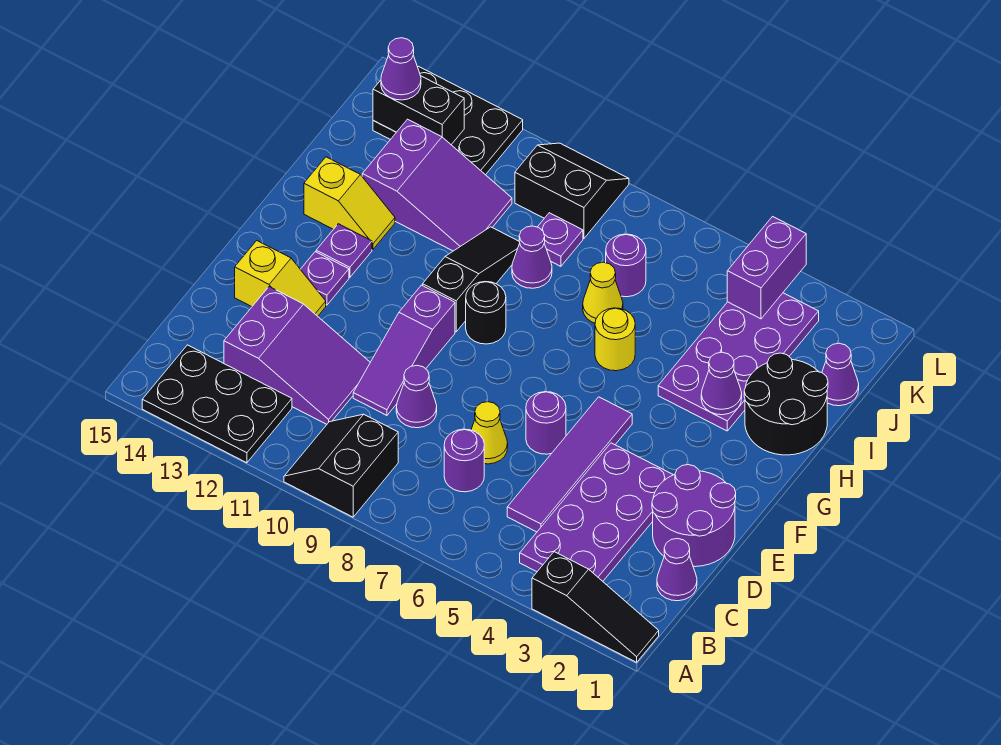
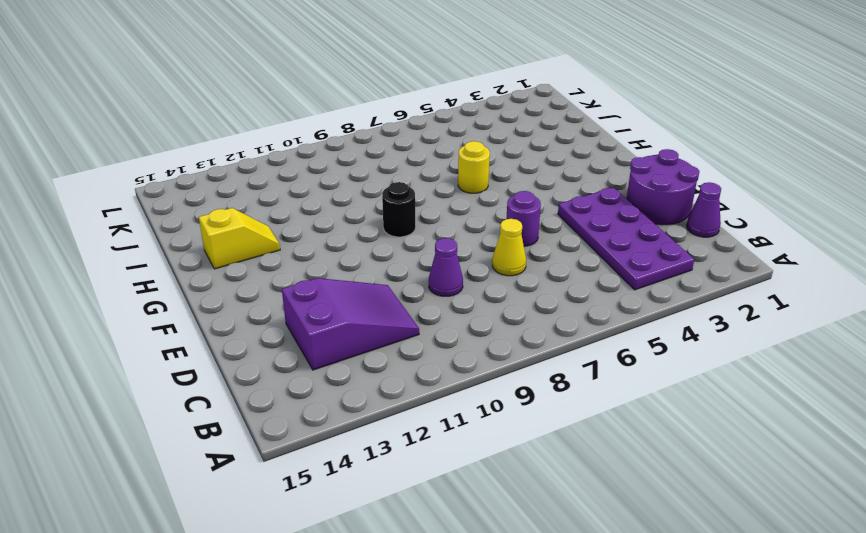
none -> black 1x3 slope [532,552,659,662]
none -> black 2x2 slope [284,414,398,517]
none -> black 2x3 plate [142,345,292,463]
none -> purple 1x4 tile [507,397,632,532]

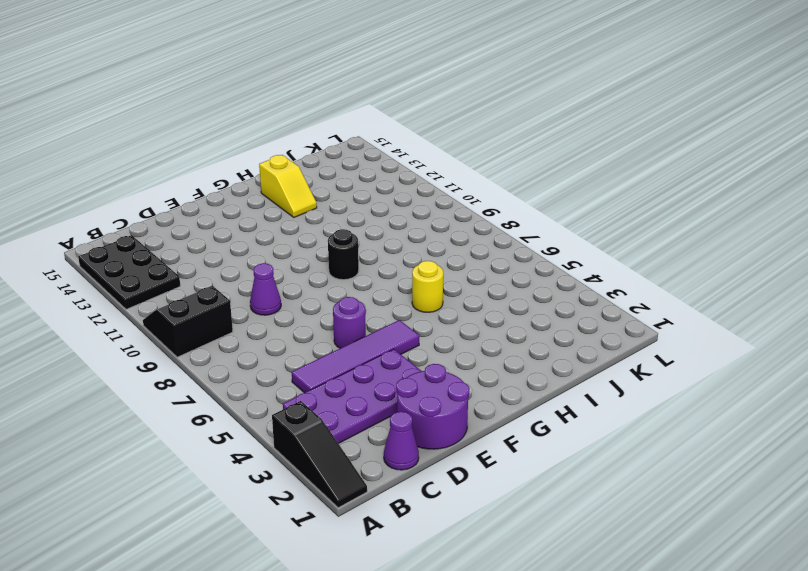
none -> purple 1x1 round brick [444,429,484,492]
none -> purple 2x3 slope [224,287,370,424]
none -> yellow 1x1 cone [471,402,508,464]
none -> purple 1x3 slope [353,285,455,415]

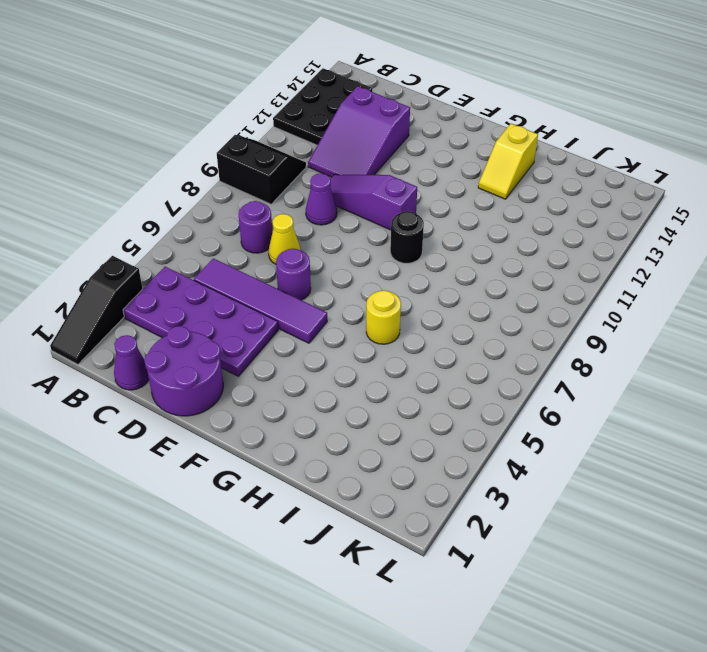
none -> yellow 1x2 slope [235,241,326,316]
none -> purple 1x1 plate [300,252,349,305]
none -> black 1x3 slope [423,227,520,332]
none -> purple 1x1 plate [316,224,372,277]

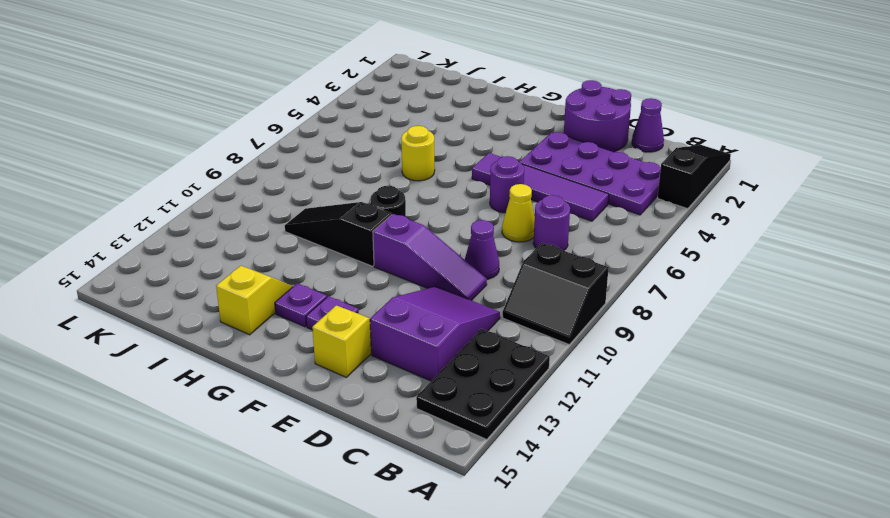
none -> black 2x2 round brick [744,353,828,455]
none -> purple 2x4 plate [658,293,819,431]
none -> yellow 1x1 cone [583,262,623,323]
none -> purple 1x1 cone [512,226,552,288]

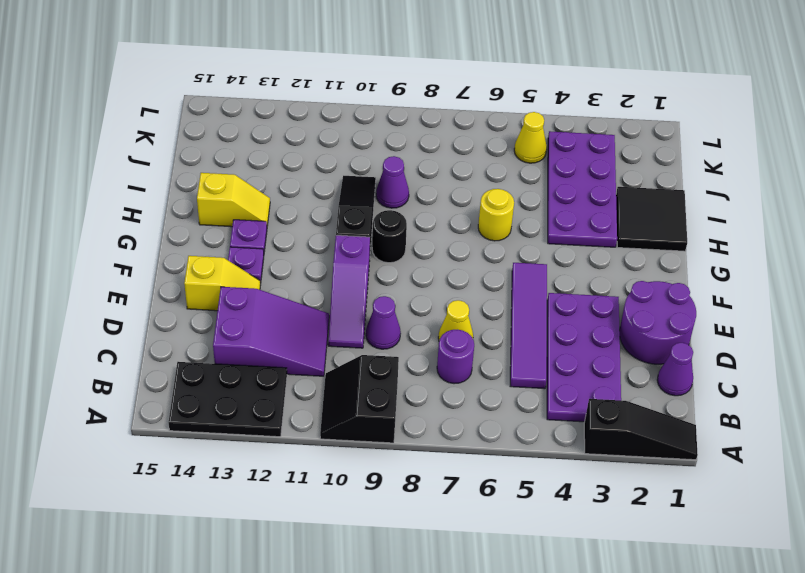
black 2x2 tile [616,187,687,251] -> black 2x2 round brick [744,353,828,455]
yellow 1x1 cone [514,112,547,163] -> yellow 1x1 cone moved to [583,262,623,323]
none -> purple 1x1 round brick [526,392,566,454]
none -> purple 2x3 slope [362,119,512,251]
none -> purple 1x1 cone [822,343,859,406]
none -> purple 1x1 round brick [606,234,646,297]

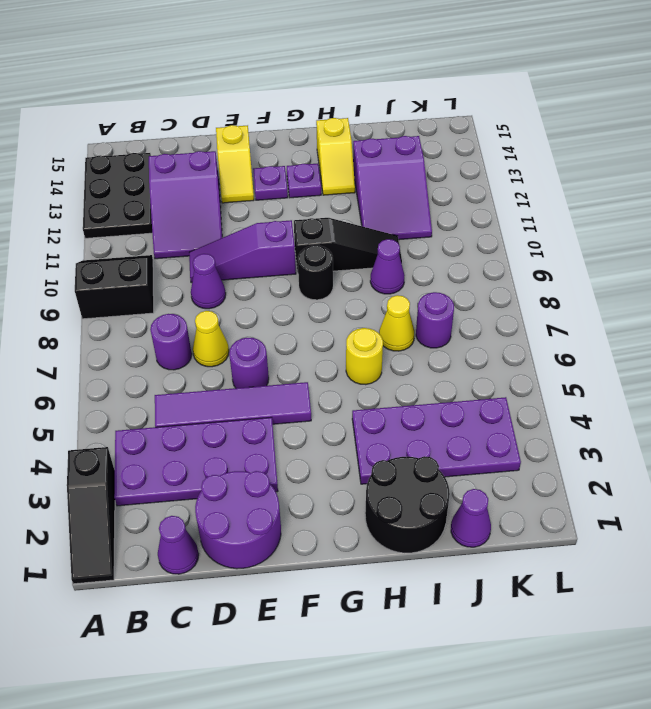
none -> purple 1x1 plate [538,213,583,266]
none -> black 2x2 slope [515,143,629,238]
none -> black 2x3 plate [373,66,523,175]
none -> purple 1x1 cone [701,352,742,415]

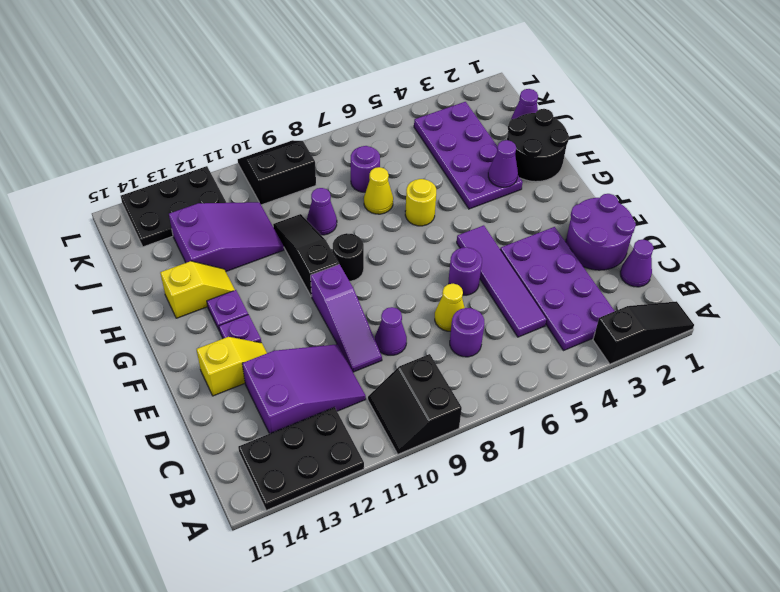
none -> purple 1x1 plate [538,213,583,266]
none -> purple 1x2 brick [727,217,806,319]
none -> black 1x2 brick [373,76,464,145]
none -> purple 1x1 cone [381,38,421,100]

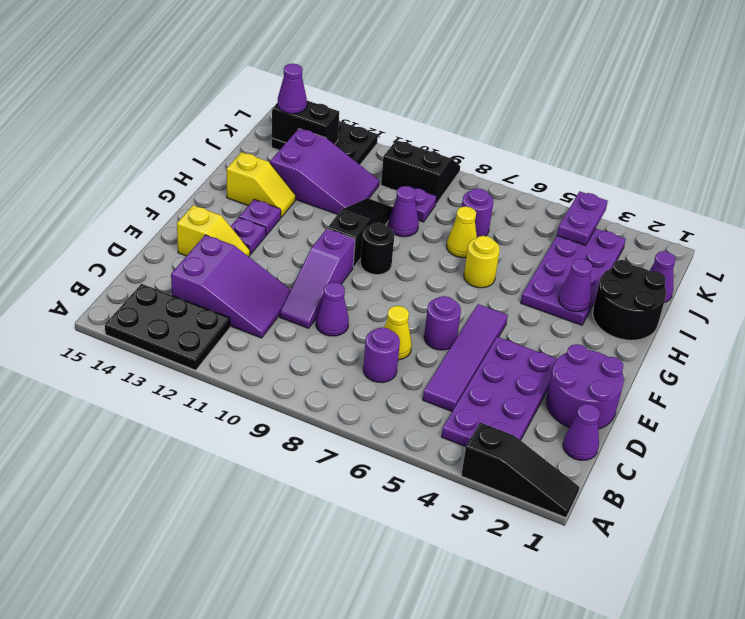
purple 1x2 plate [557,191,608,245] -> purple 1x2 brick [727,217,806,319]
none -> black 2x2 slope [284,414,398,517]

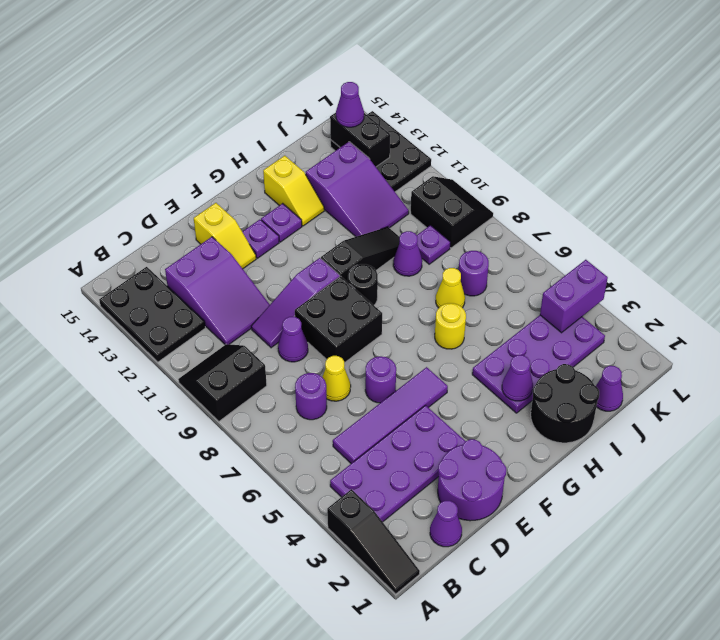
black 2x2 brick [295,276,382,363] -> none

